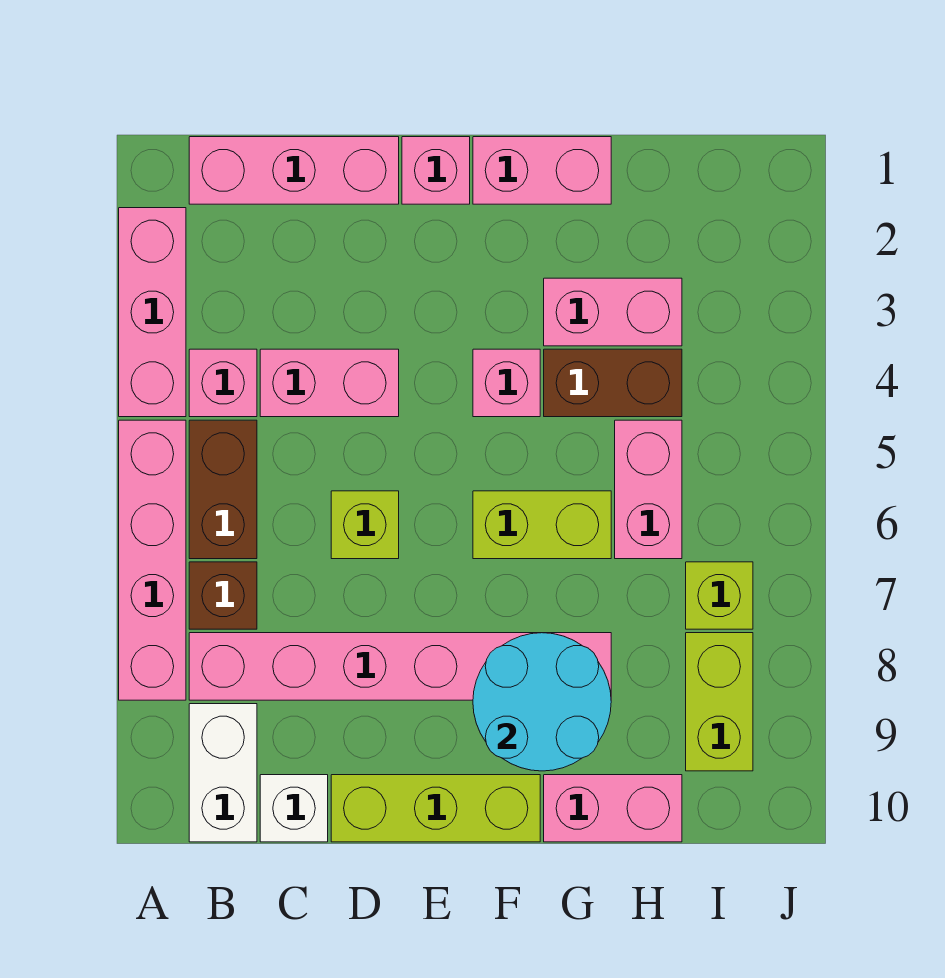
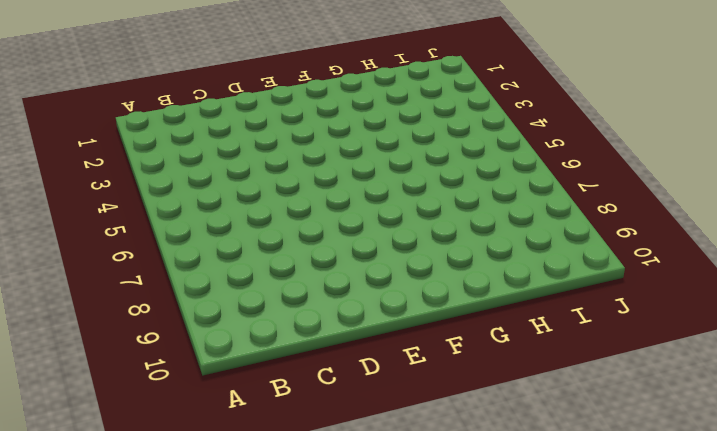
none -> pink 1x3 brick [119,208,186,417]
none -> pink 1x4 brick [119,420,186,700]
none -> pink 1x3 brick [189,137,399,204]

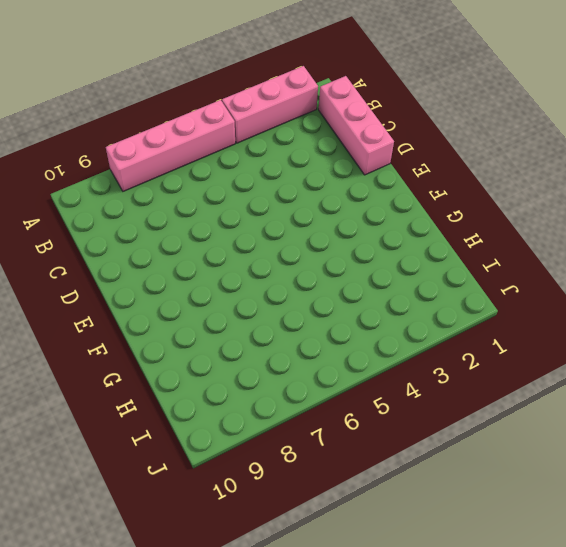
none -> pink 1x1 brick [189,349,257,417]
none -> brown 1x2 brick [189,420,257,559]
none -> brown 1x1 brick [189,562,257,629]

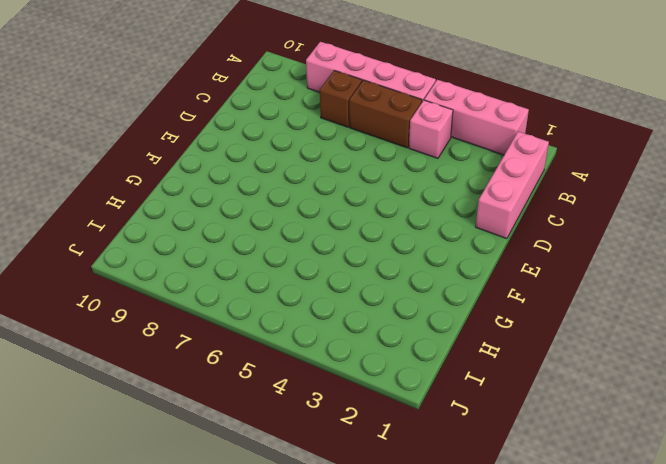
none -> pink 1x6 brick [189,633,611,700]
none -> white 1x2 brick [189,704,257,842]
none -> pink 1x2 brick [260,349,399,417]

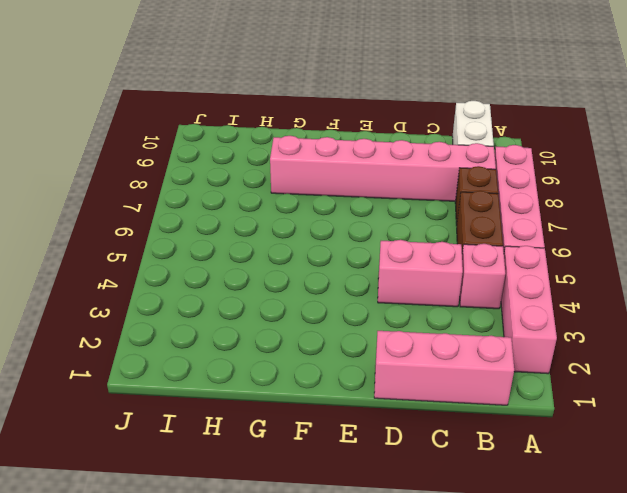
none -> white 1x1 brick [260,775,328,842]
none -> lime 1x1 brick [331,491,399,559]
none -> lime 1x3 brick [331,775,540,842]

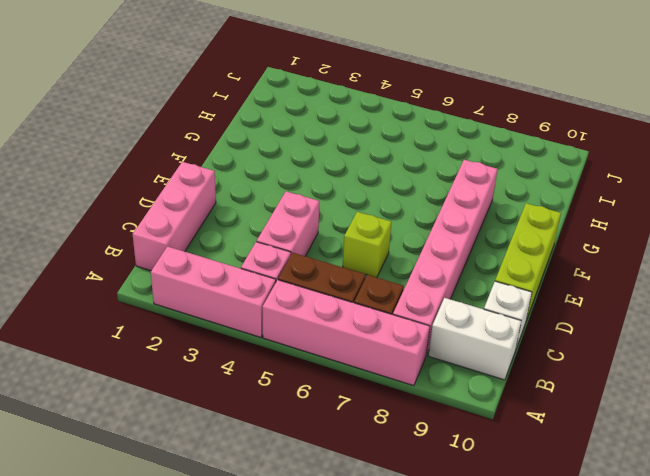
none -> pink 1x1 brick [402,137,470,204]
none -> pink 1x2 brick [473,137,611,204]
none -> pink 1x1 brick [473,349,540,417]

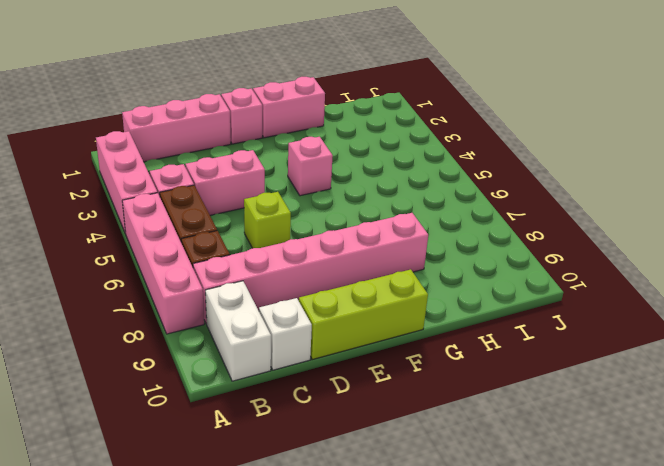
none -> lime 1x2 brick [473,491,611,559]
none -> pink 1x2 brick [544,278,682,346]
none -> brown 1x2 brick [544,349,682,417]

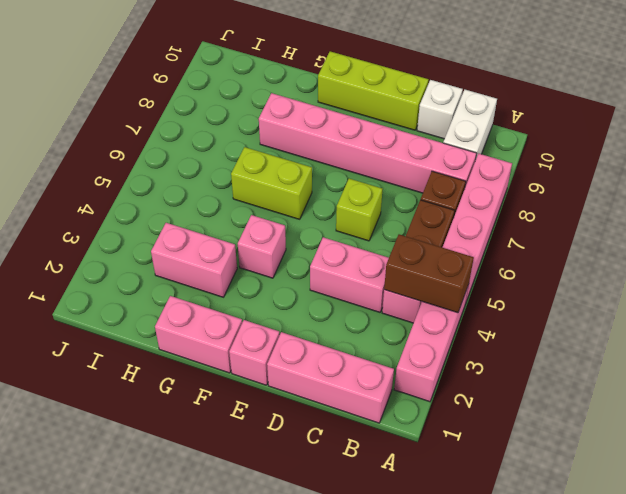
brown 1x2 brick [384,234,474,313] -> brown 1x2 brick moved to [544,349,682,417]
none -> pink 1x2 brick [544,775,682,842]
none -> pink 1x2 brick [615,420,682,559]
none -> lime 1x1 brick [686,562,753,629]

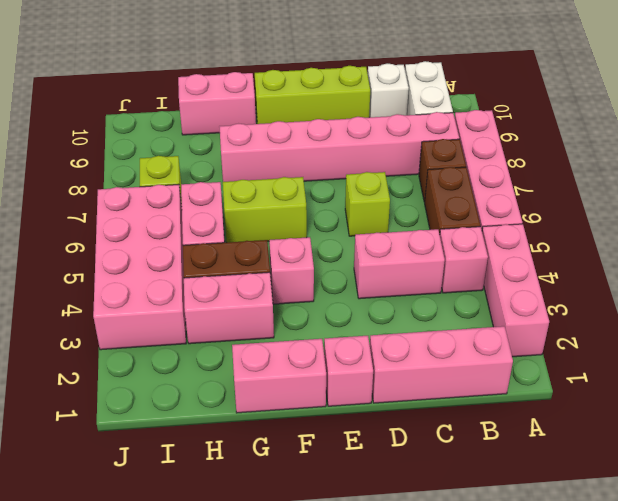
pink 2x4 brick [93,185,186,350] -> none
none -> lime 1x2 brick [686,633,753,771]
none -> cyan 2x2 round brick [473,633,611,771]

